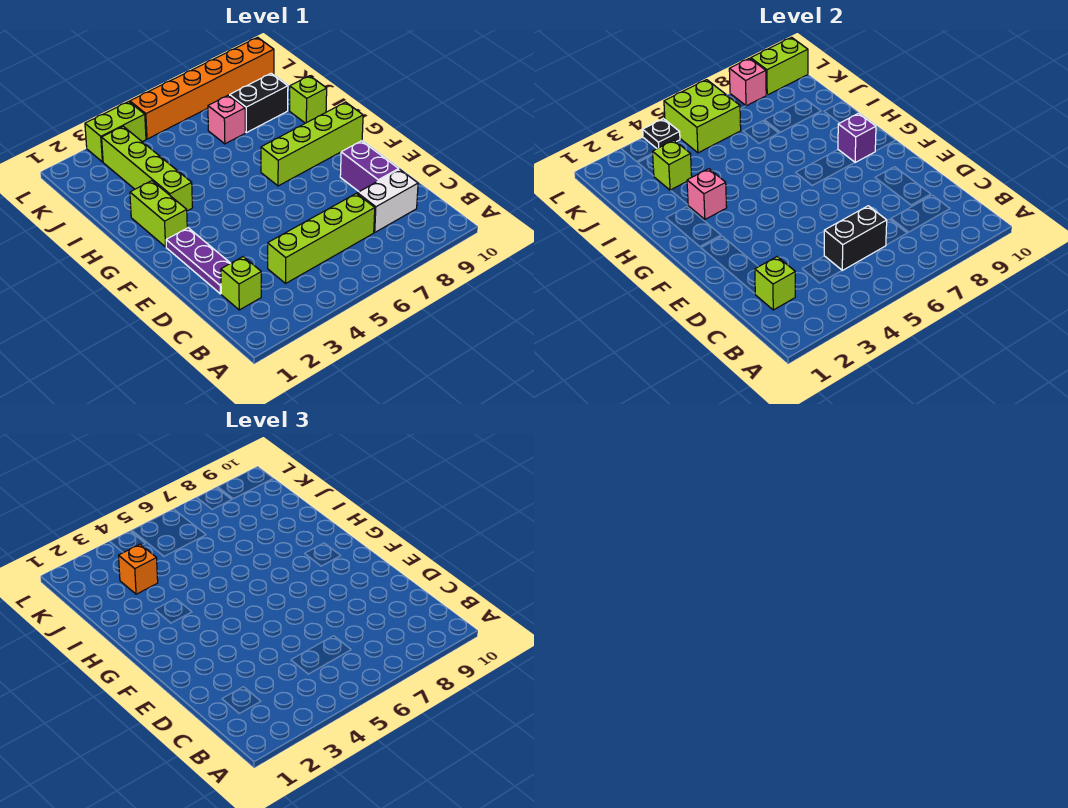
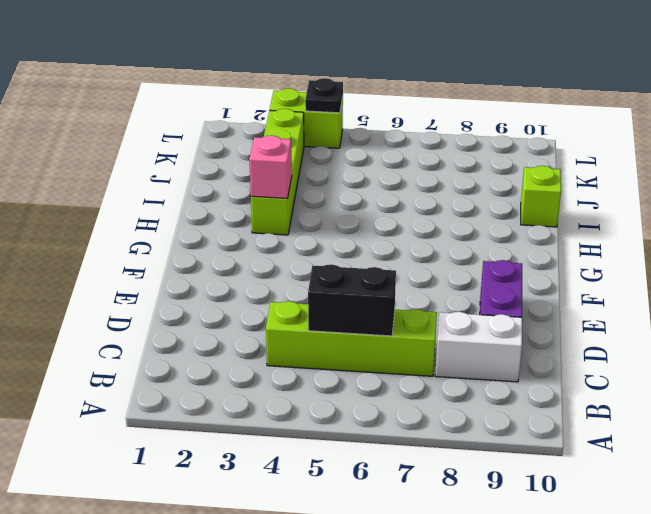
none -> lime 1x1 brick [221,257,261,310]
none -> purple 1x3 plate [166,228,230,294]
none -> lime 1x2 brick [130,181,187,247]

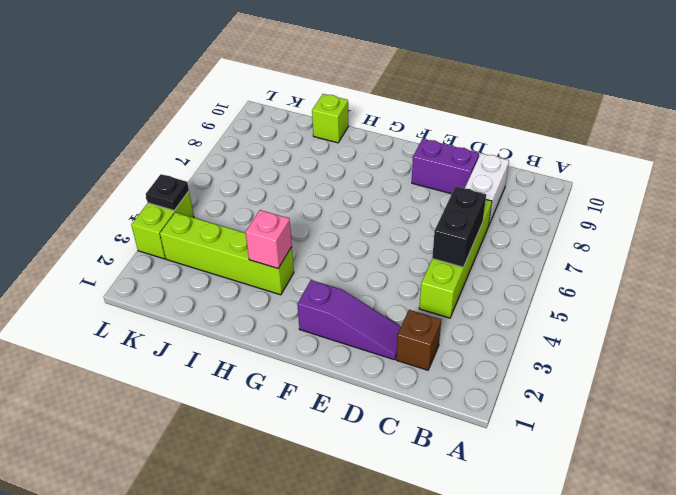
brown 1x1 brick [396,310,441,370] -> lime 1x1 brick [221,257,261,310]
purple 1x3 slope [297,280,401,360] -> purple 1x3 plate [166,228,230,294]
none -> lime 1x2 brick [130,181,187,247]
none -> lime 1x4 brick [261,102,363,186]
none -> pink 1x1 brick [208,95,245,144]

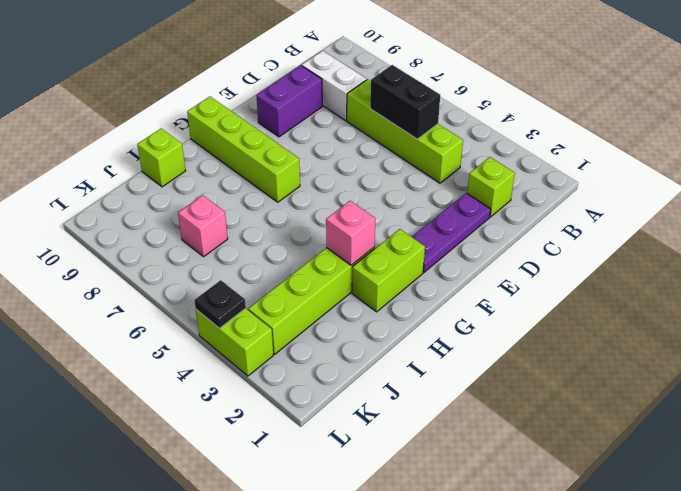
none -> black 1x2 brick [230,74,288,133]
none -> orange 1x6 brick [130,37,274,139]
none -> lime 1x1 brick [755,257,795,310]

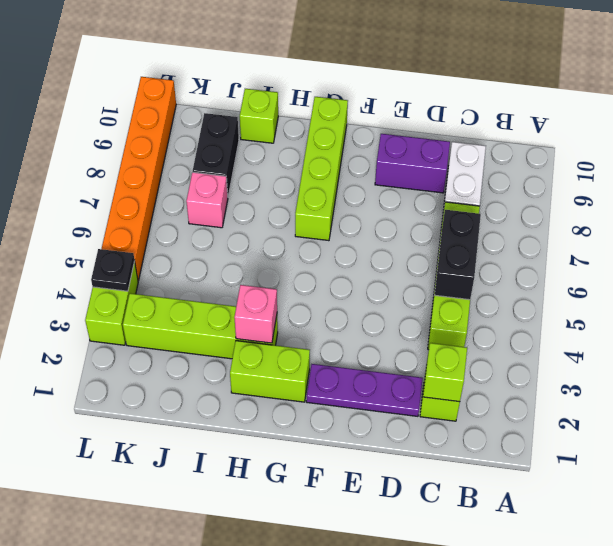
none -> purple 1x1 brick [838,113,876,162]
none -> lime 1x1 brick [652,140,692,190]
none -> lime 2x2 brick [664,80,741,153]

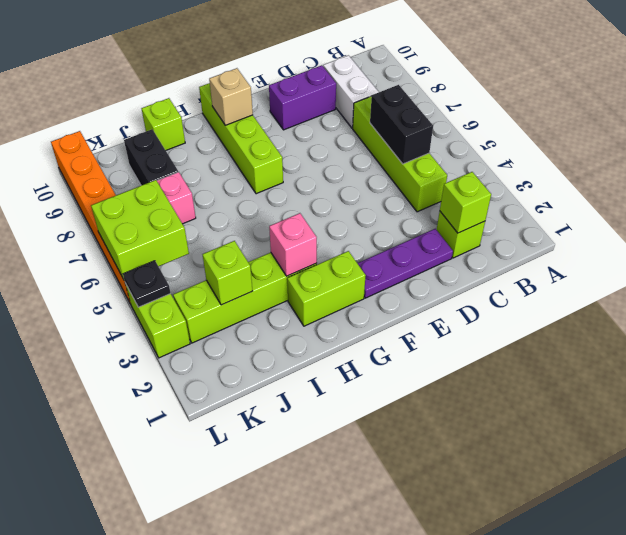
tan 1x1 brick [209,68,253,125] -> purple 1x1 brick [838,113,876,162]
none -> pink 1x1 brick [729,58,766,106]
none -> lime 1x2 brick [751,37,808,95]
none -> orange 1x1 brick [119,544,158,594]

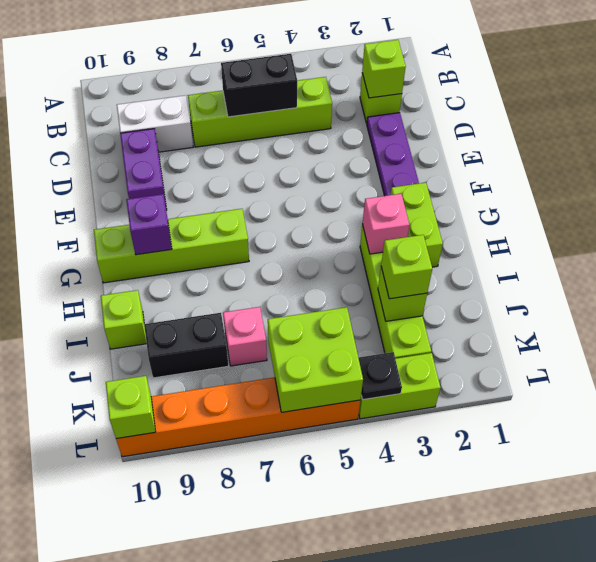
lime 1x1 brick [381,235,432,299] -> orange 1x1 brick [119,544,158,594]
lime 1x1 brick [106,376,156,439] -> lime 1x2 brick [751,37,808,95]
none -> pink 1x1 brick [729,58,766,106]

